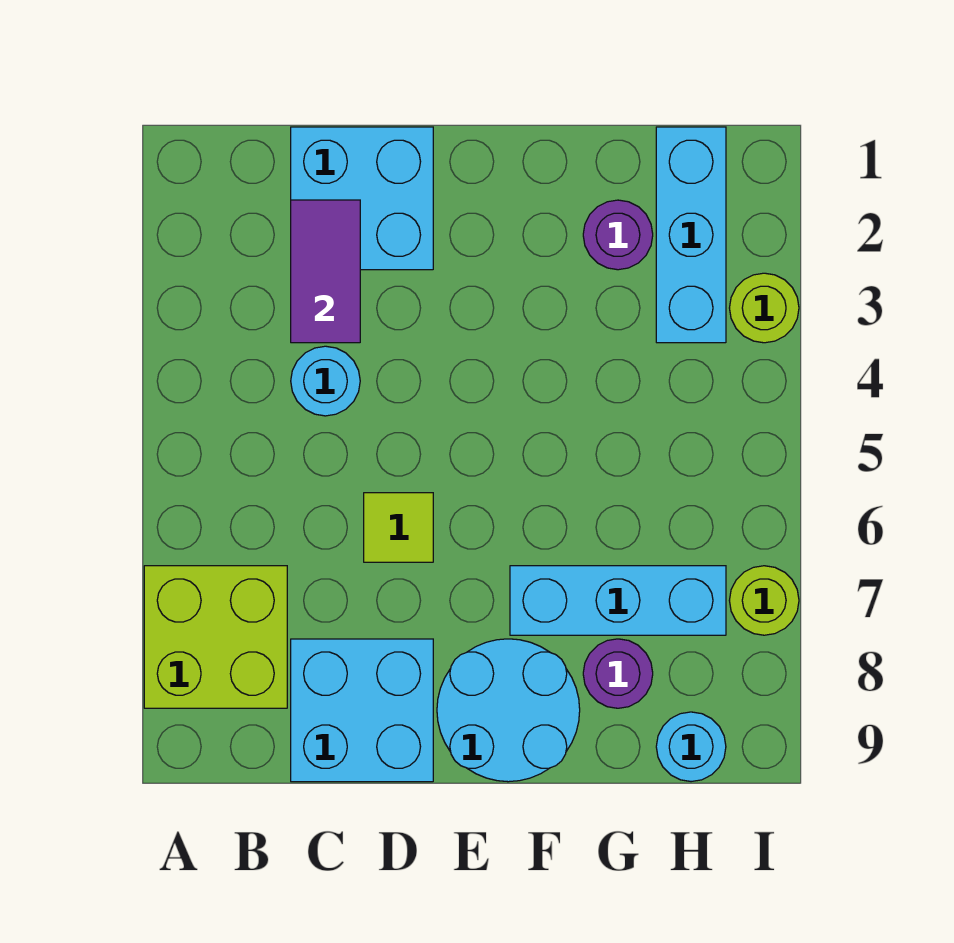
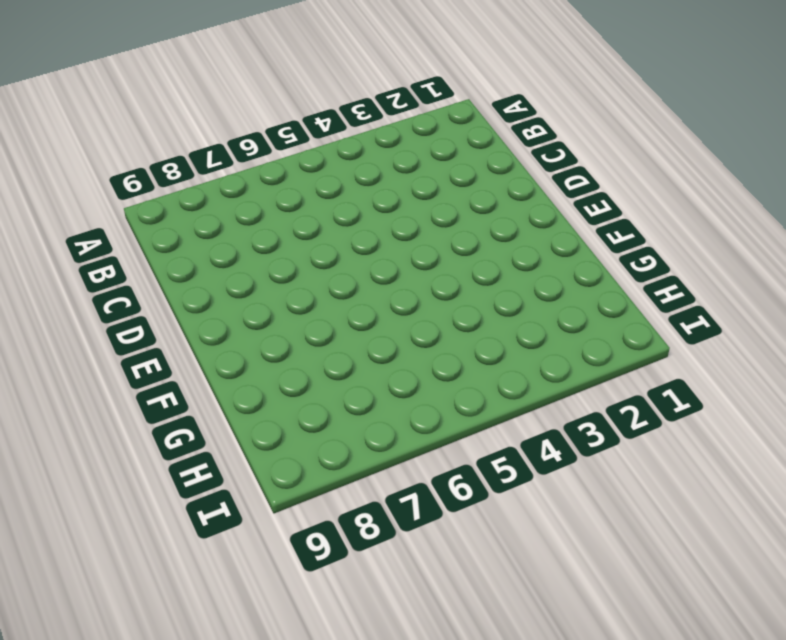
none -> lime 2x2 brick [144,566,287,708]
none -> cyan 2x2 brick [291,127,433,270]
none -> cyan 1x1 round brick [291,346,360,416]

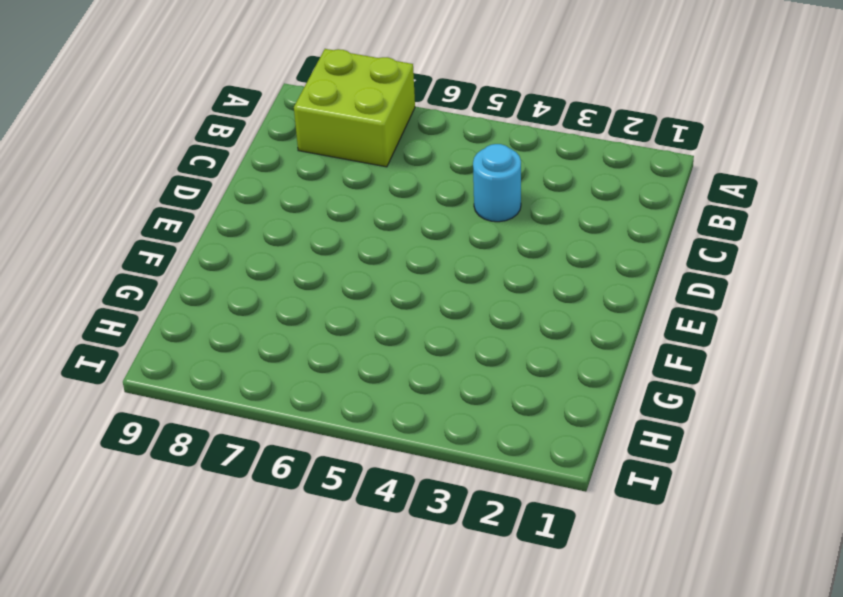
none -> cyan 2x2 brick [291,127,433,270]
none -> cyan 2x2 brick [291,639,433,782]
none -> lime 1x1 tile [364,493,433,562]

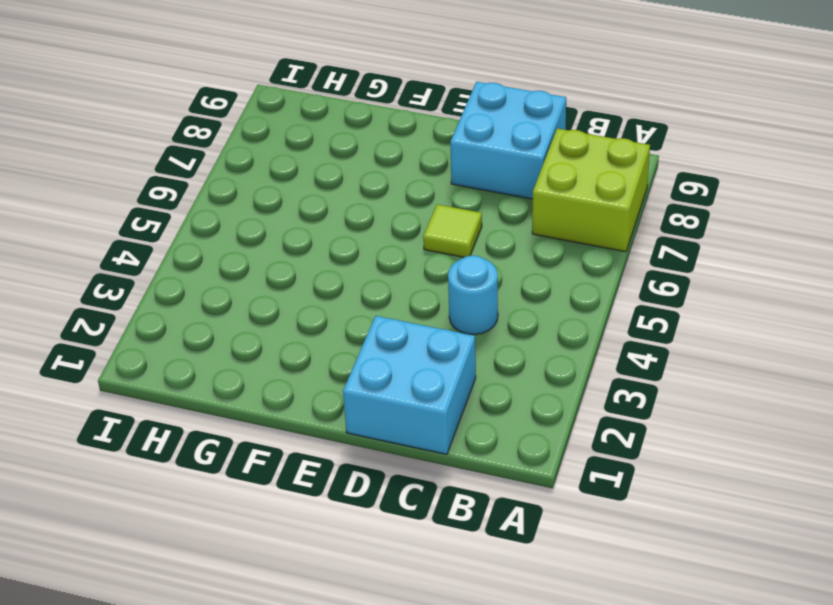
none -> cyan 2x2 round brick [437,639,580,782]
none -> cyan 1x3 brick [510,566,726,635]
none -> purple 1x1 round brick [583,200,653,270]

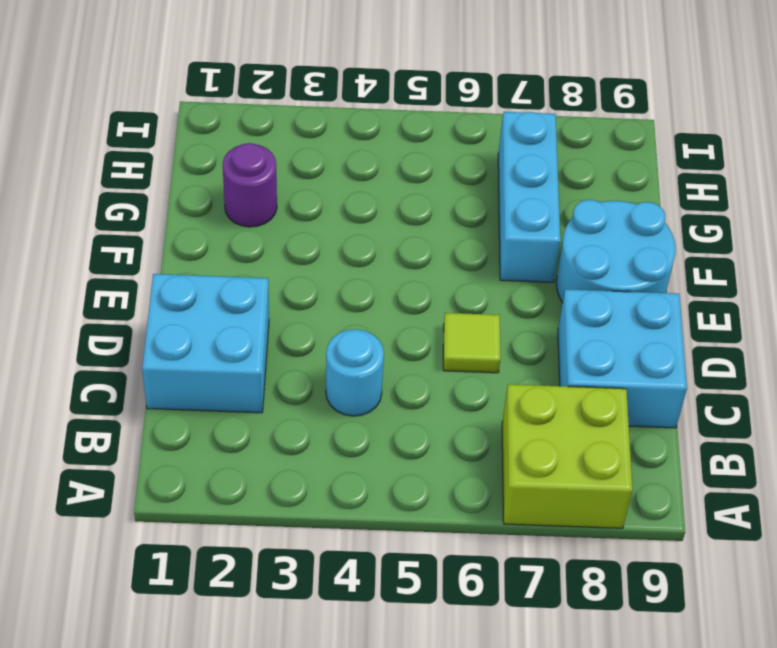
none -> purple 1x1 round brick [583,639,653,708]
none -> cyan 1x3 brick [656,127,726,343]
none -> cyan 1x1 round brick [656,712,726,782]

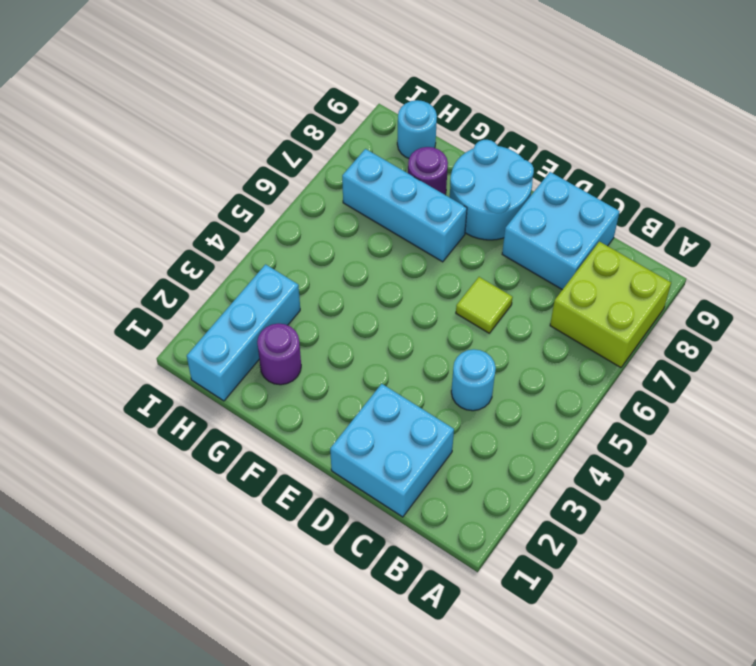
none -> lime 1x1 round brick [730,273,799,343]
none -> lime 1x1 round brick [729,566,799,635]
none -> purple 1x2 tile [291,200,360,343]

